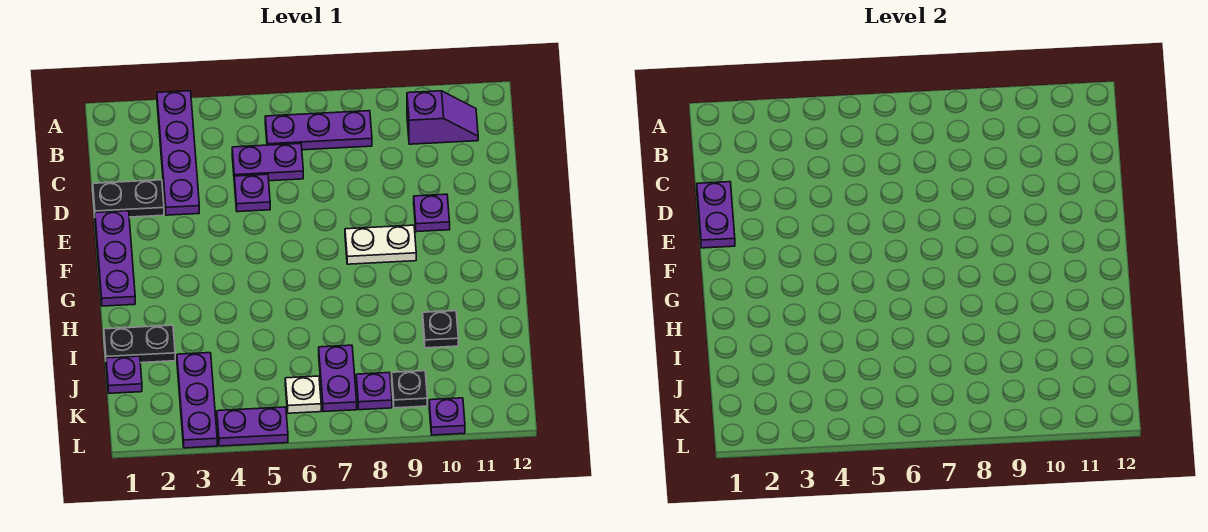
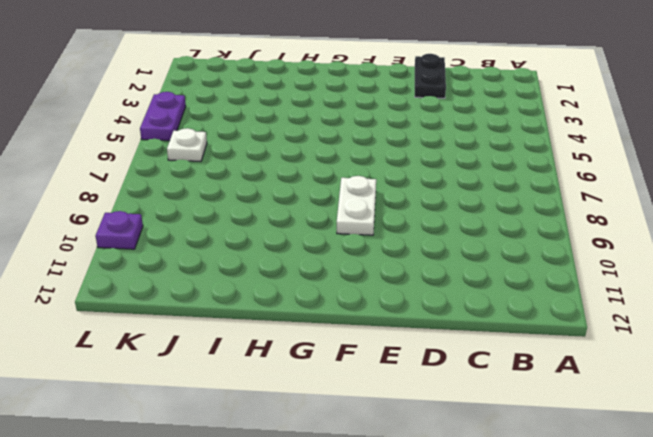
none -> purple 1x4 plate [157,91,199,215]
none -> purple 1x3 plate [265,111,372,150]
none -> purple 1x2 slope [407,91,478,144]

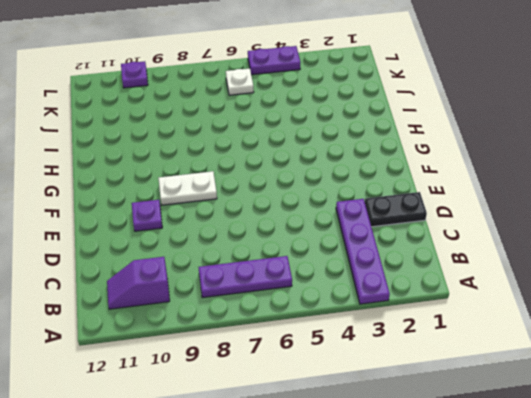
none -> purple 1x2 plate [232,143,303,181]
none -> purple 1x1 plate [234,174,270,212]
none -> purple 1x3 plate [95,211,135,306]

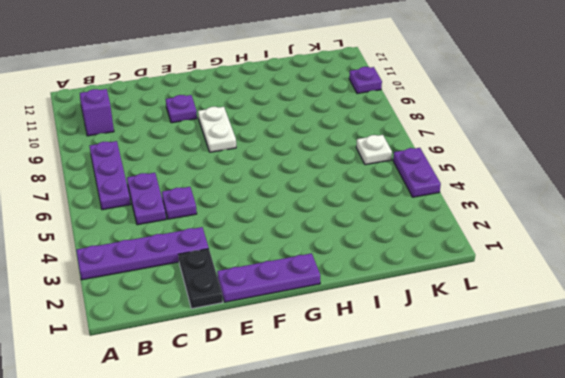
none -> black 1x2 plate [104,325,175,363]
none -> black 1x1 plate [423,311,458,348]
none -> purple 1x1 plate [106,356,142,393]

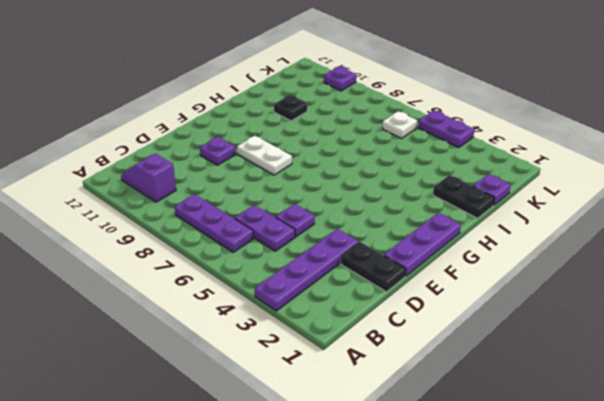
none -> purple 1x3 plate [177,353,217,448]
none -> purple 1x2 plate [319,345,357,412]
none -> purple 1x1 plate [356,373,392,410]

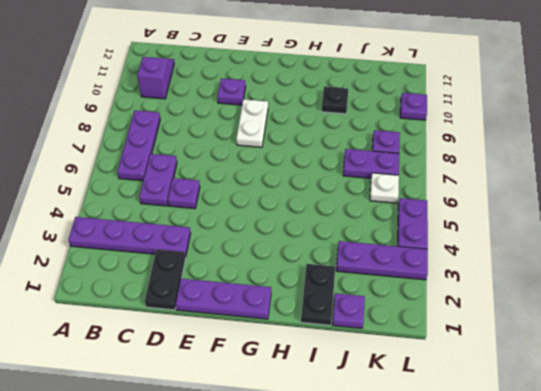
none -> black 1x1 plate [392,371,427,408]
none -> purple 1x2 plate [697,182,735,248]

